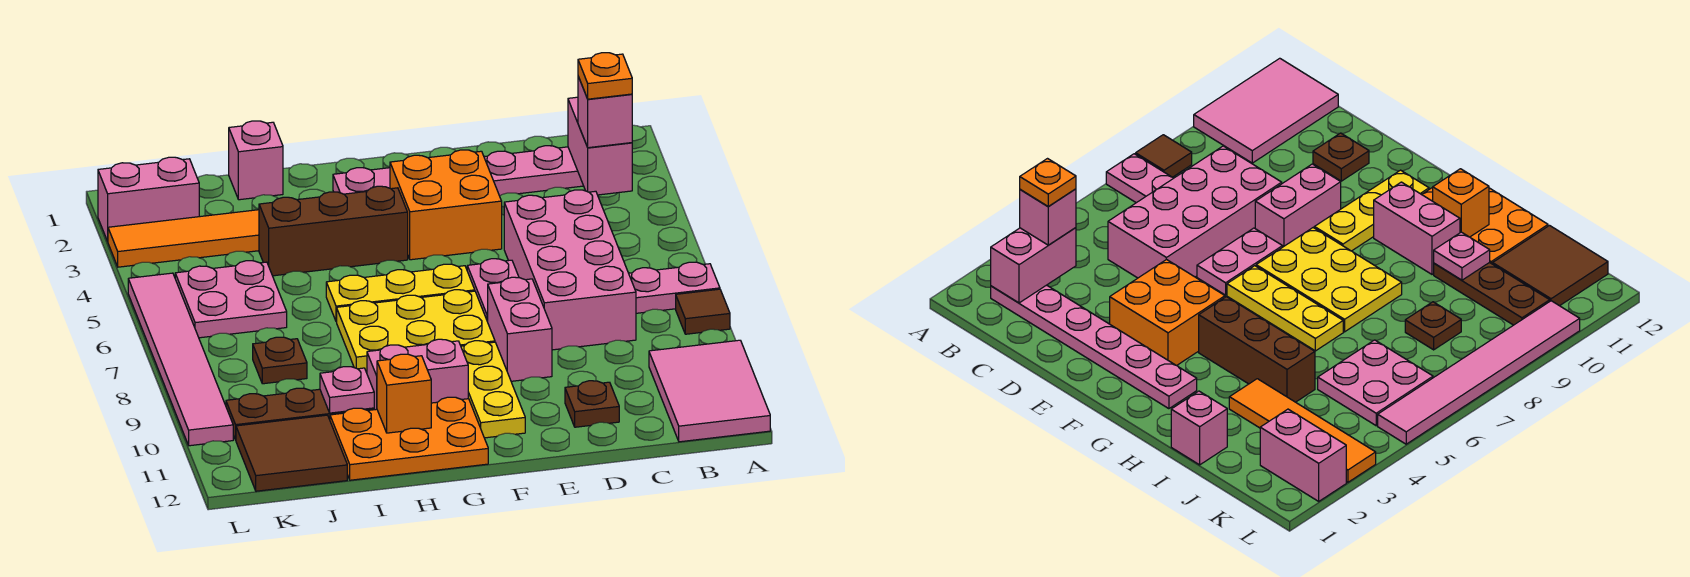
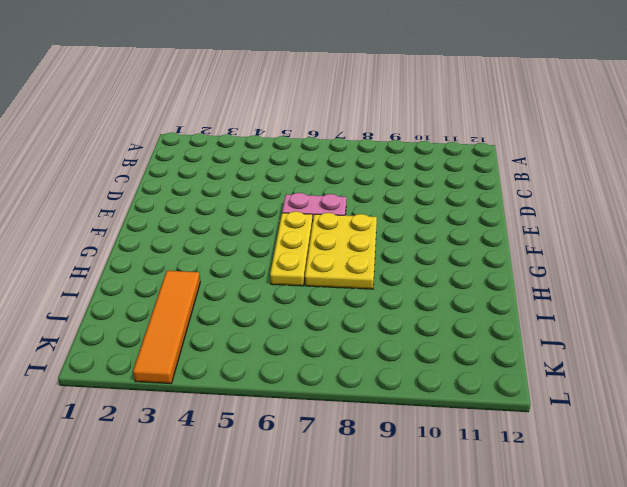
none -> pink 1x2 plate [629,262,720,313]
none -> brown 1x1 tile [676,289,730,334]
none -> pink 2x3 tile [649,340,770,442]

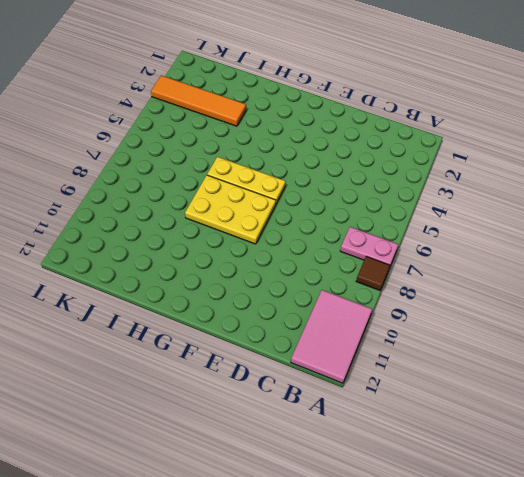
none -> pink 1x6 plate [333,146,583,196]
none -> pink 2x4 brick [504,190,636,350]
none -> brown 1x1 plate [565,381,619,427]

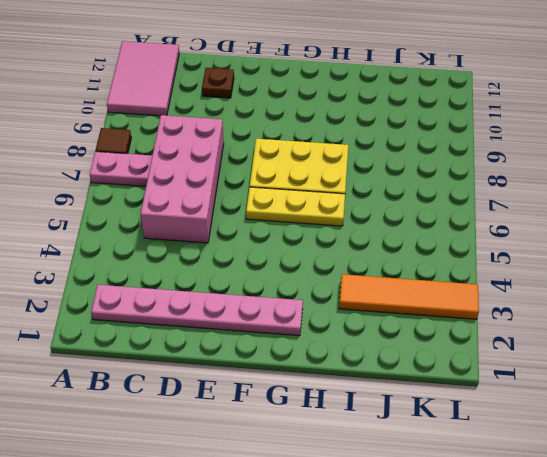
none -> orange 2x2 brick [390,150,502,260]
none -> pink 1x2 plate [467,259,519,322]
none -> pink 1x2 brick [488,277,552,381]

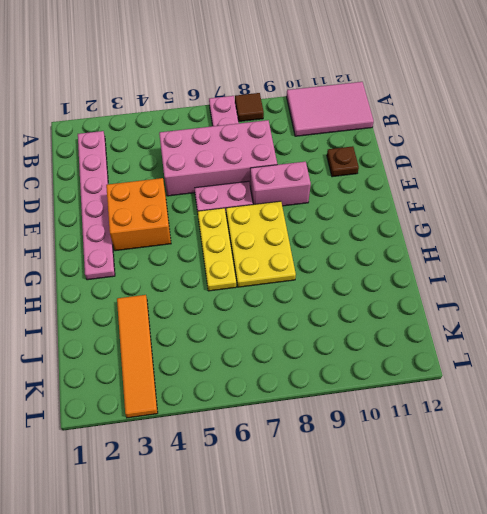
none -> yellow 1x3 plate [461,341,525,438]
none -> brown 1x3 brick [259,186,408,276]
none -> pink 1x2 brick [367,339,468,410]

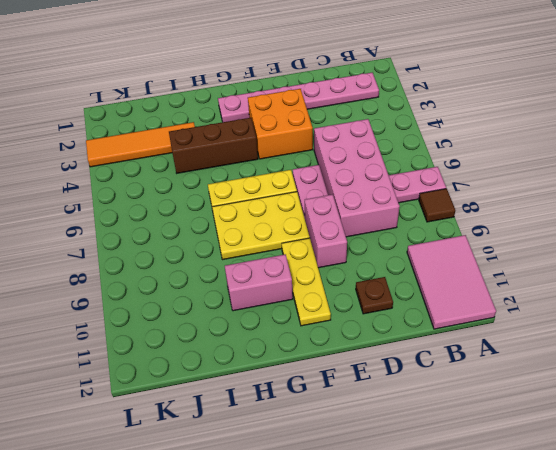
none -> orange 2x3 plate [330,397,488,480]
none -> pink 1x1 brick [229,121,283,200]
none -> brown 1x3 plate [226,388,374,440]

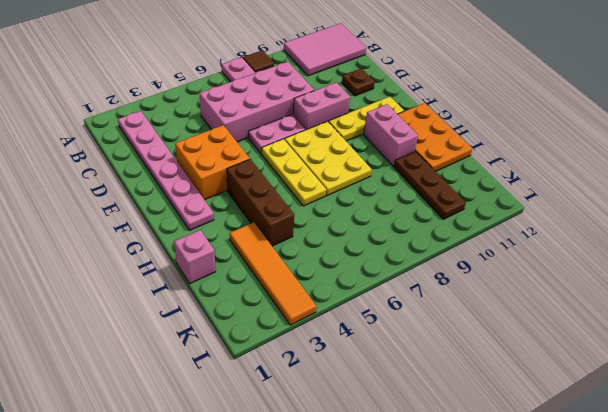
none -> pink 2x2 plate [175,261,287,338]
none -> brown 1x1 plate [253,337,307,384]
none -> brown 2x2 tile [236,415,347,491]

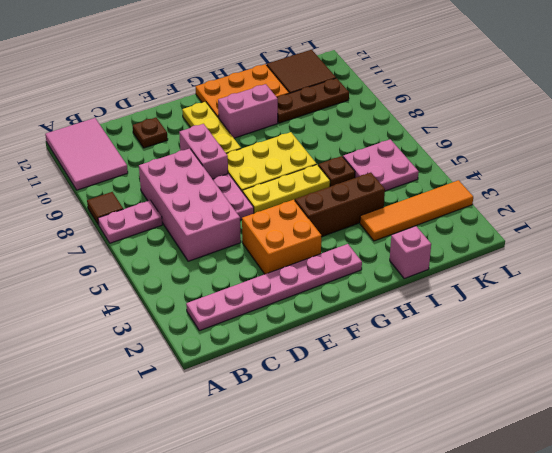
brown 1x1 plate [318,156,355,187] -> brown 1x1 plate moved to [253,337,307,384]
none -> pink 1x2 brick [98,157,199,241]
none -> pink 1x6 tile [128,273,233,446]
none -> pink 1x2 brick [568,97,632,195]

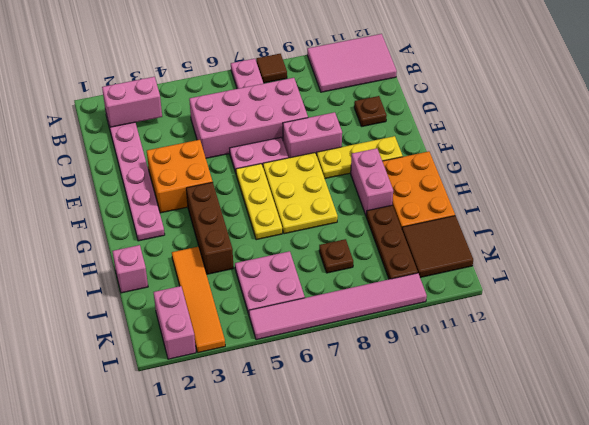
none -> orange 1x1 brick [377,354,431,433]
none -> pink 1x1 plate [320,367,374,413]
none -> pink 1x1 brick [578,77,632,148]

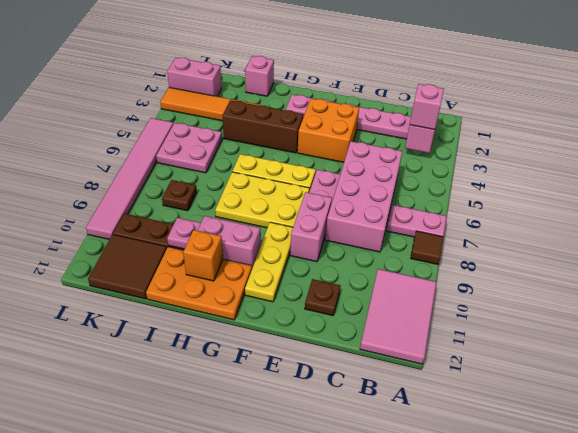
none -> orange 1x1 plate [578,53,632,99]

